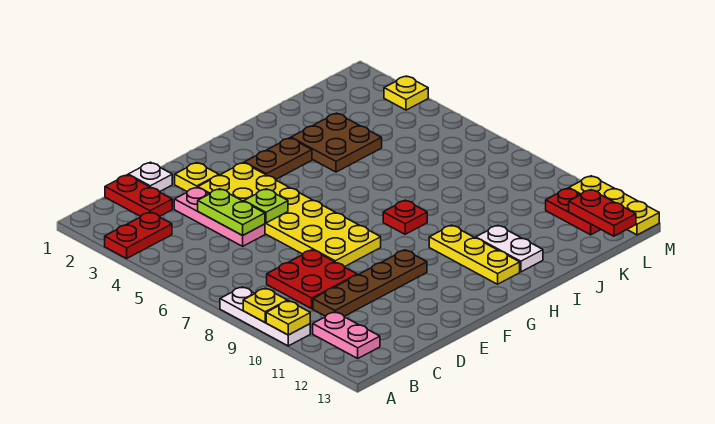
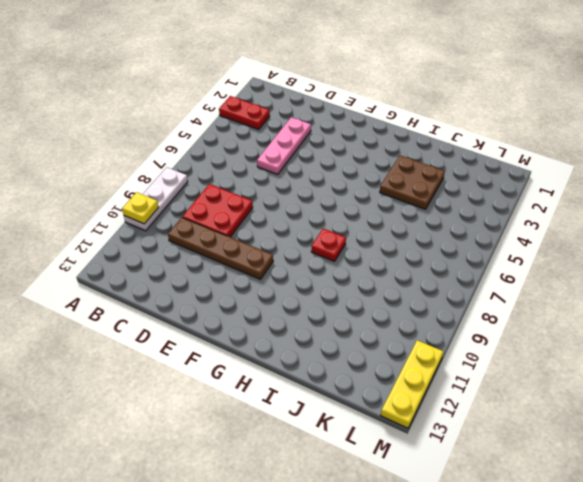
none -> pink 1x2 plate [313,312,380,358]
none -> red 1x2 plate [105,175,172,217]
none -> white 1x1 plate [128,162,172,192]

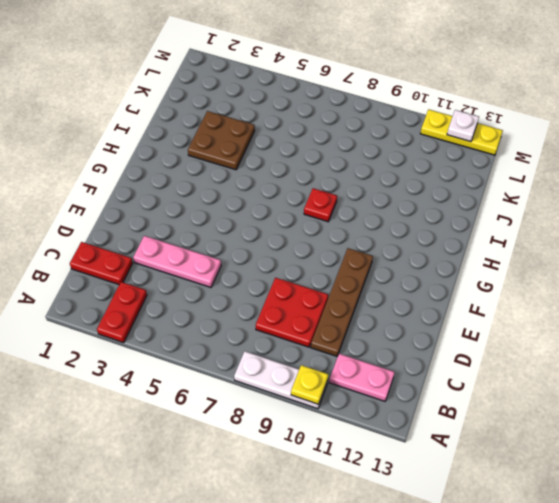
white 1x1 plate [447,110,479,142] -> white 1x1 plate moved to [128,162,172,192]
none -> yellow 1x1 plate [175,163,219,191]
none -> yellow 2x6 plate [198,163,381,267]
none -> brown 1x2 plate [244,138,312,179]

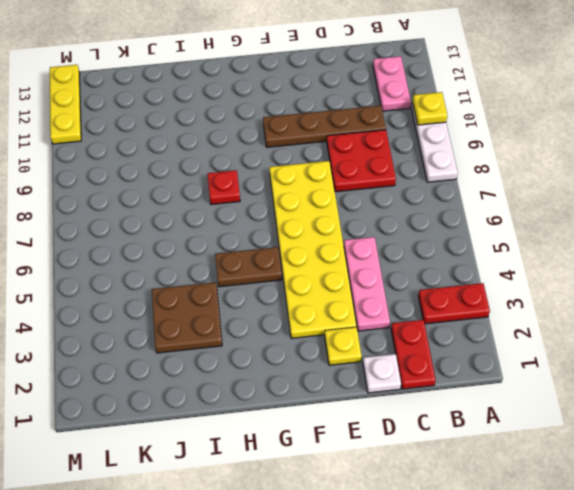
brown 1x2 plate [215,247,282,287] -> brown 1x2 plate moved to [244,138,312,179]
none -> yellow 1x3 plate [429,225,520,284]
none -> white 1x2 plate [476,225,543,272]
none -> red 1x2 plate [546,188,601,235]

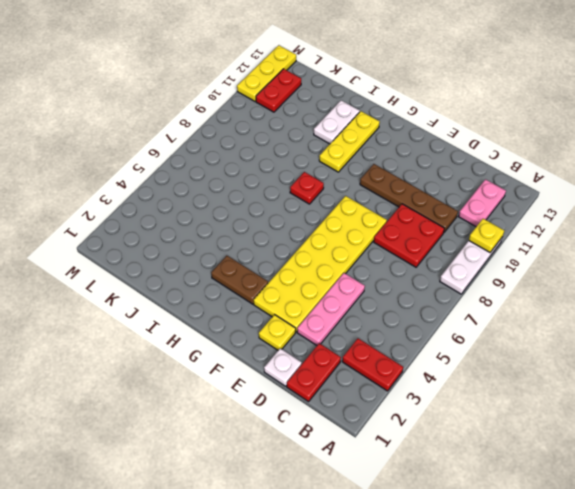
none -> brown 2x2 plate [291,113,382,172]
none -> yellow 1x1 plate [384,76,428,110]
none -> yellow 1x1 plate [243,288,287,322]

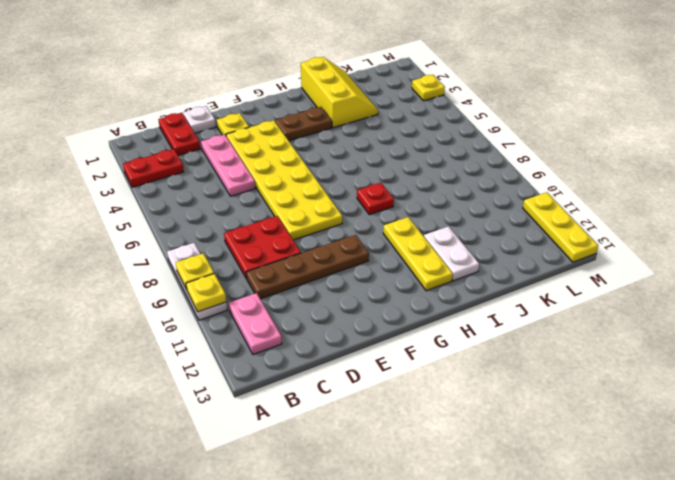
yellow 2x3 slope [301,57,378,128] -> brown 2x2 plate [291,113,382,172]
none -> red 1x2 plate [546,188,601,235]
none -> lime 1x2 plate [198,189,265,235]
none -> lime 1x1 plate [244,189,288,223]

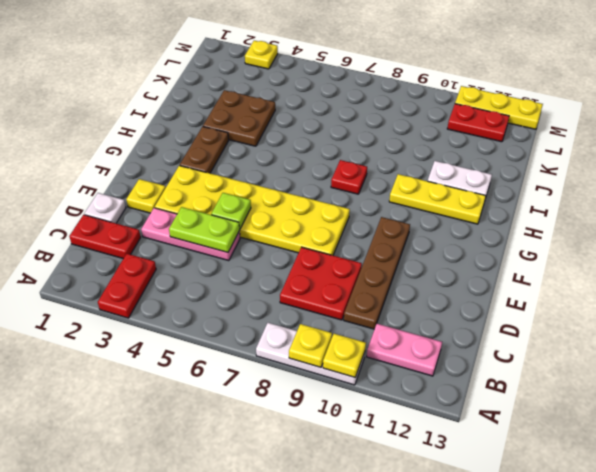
none -> red 1x2 plate [569,190,636,236]

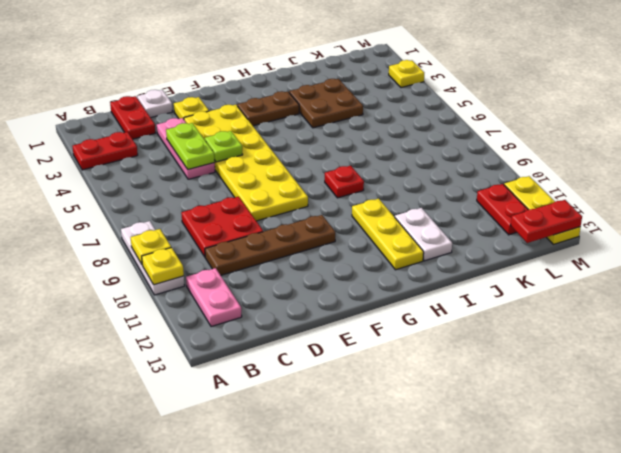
red 1x2 plate [511,200,582,243] -> red 1x2 plate turned to [569,190,636,236]

